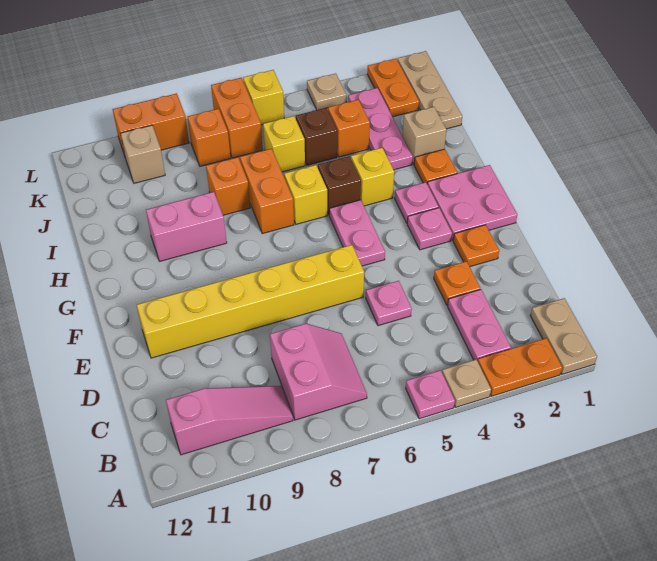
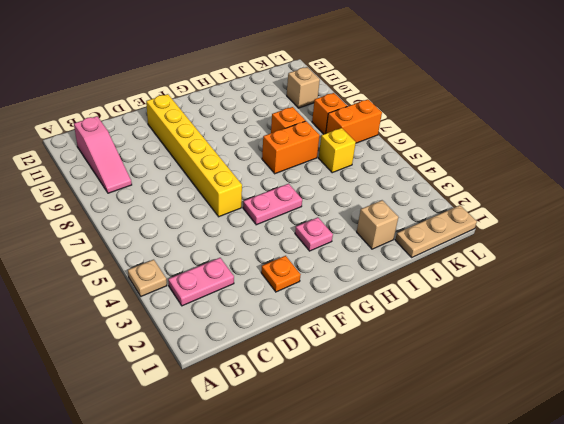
none -> tan 1x2 plate [530,298,597,374]
none -> orange 1x2 plate [478,338,562,396]
none -> pink 1x1 plate [406,370,455,419]
none -> pink 2x2 slope [270,324,367,420]

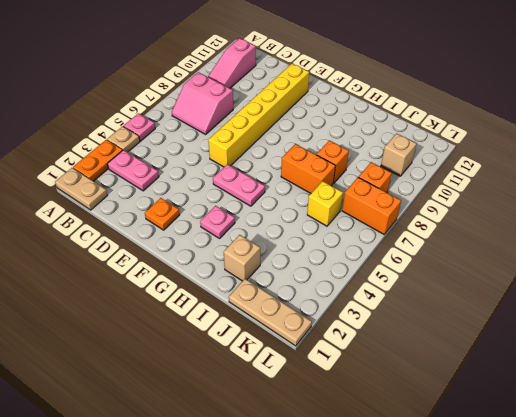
none -> orange 1x1 plate [434,261,480,305]
none -> pink 1x1 plate [366,281,412,326]
none -> pink 2x2 plate [427,165,517,240]
none -> pink 1x1 plate [407,208,452,250]

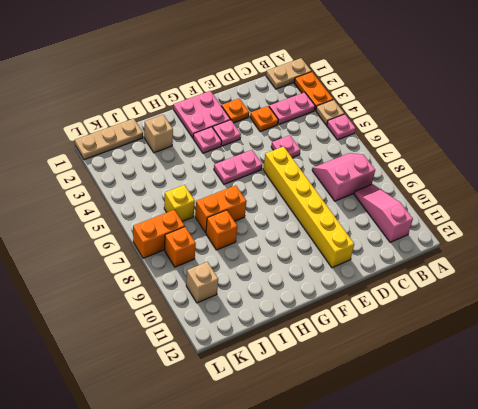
none -> orange 1x1 plate [414,149,457,183]
none -> yellow 1x1 brick [351,148,394,206]
none -> brown 1x1 brick [318,156,361,215]
none -> yellow 1x1 brick [284,165,327,224]

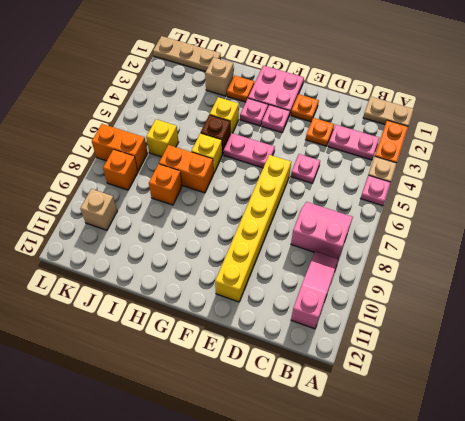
none -> pink 1x2 brick [146,192,227,261]
none -> pink 1x3 plate [348,88,413,170]
none -> orange 1x1 brick [328,100,370,157]
none -> brown 1x1 brick [296,108,337,165]

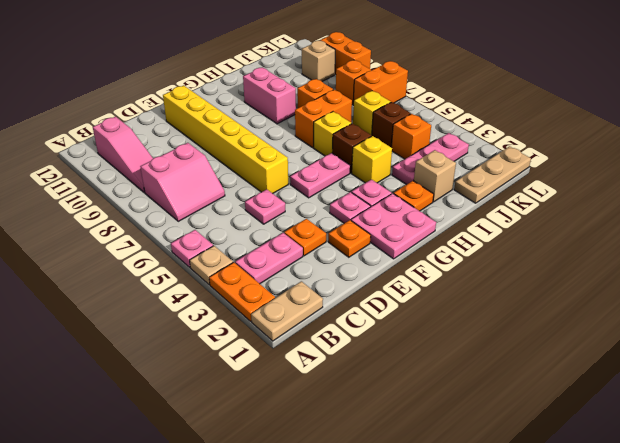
none -> orange 1x2 plate [367,59,419,117]
none -> tan 1x1 plate [307,74,346,110]
none -> yellow 1x1 brick [243,70,284,125]

